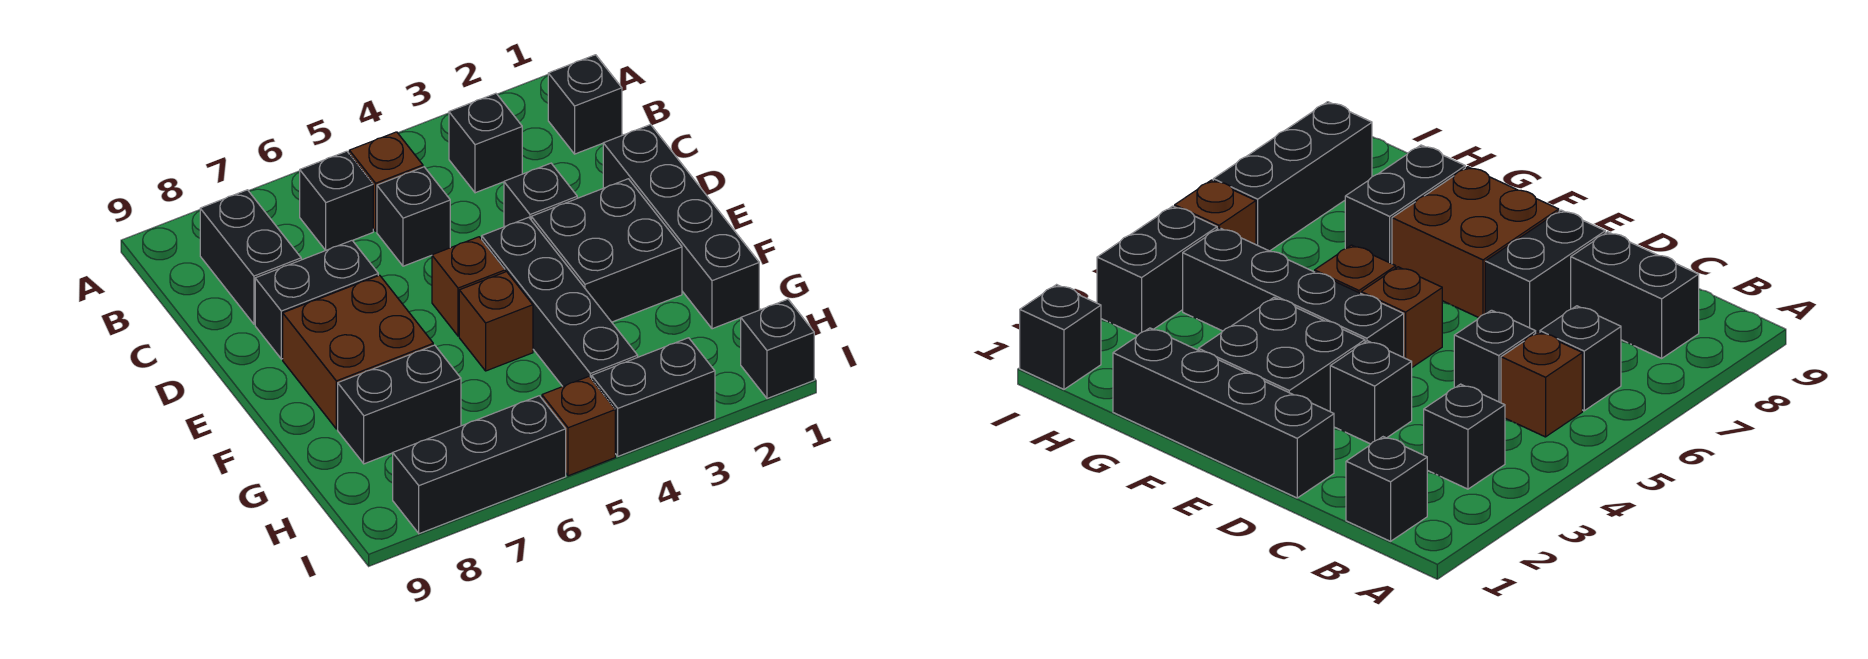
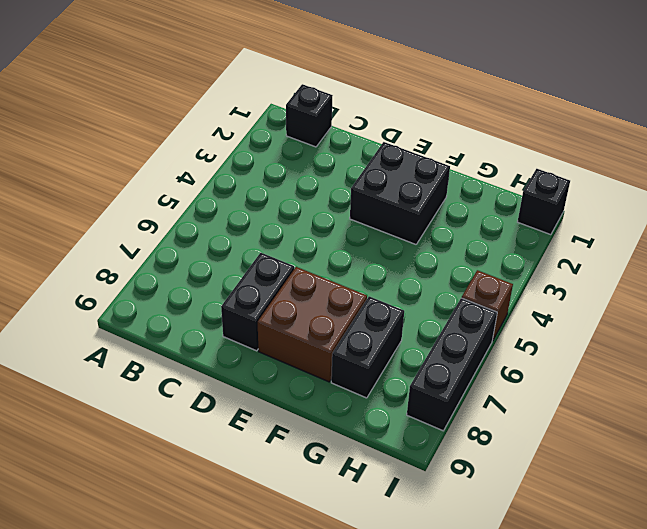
none -> black 1x1 brick [449,93,522,193]
none -> brown 1x1 brick [349,132,423,231]
none -> black 1x1 brick [300,151,373,250]

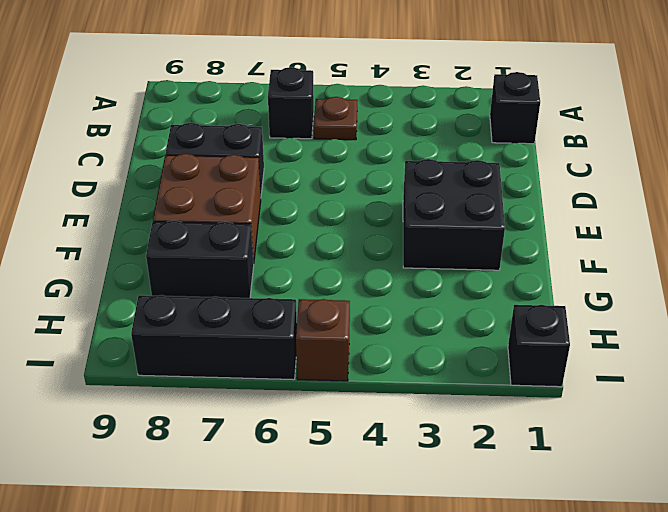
brown 1x1 plate [314,97,357,140] -> brown 1x1 brick [349,132,423,231]
none -> black 1x1 brick [449,93,522,193]
none -> black 1x2 brick [200,190,301,324]
none -> black 1x1 brick [377,167,450,266]

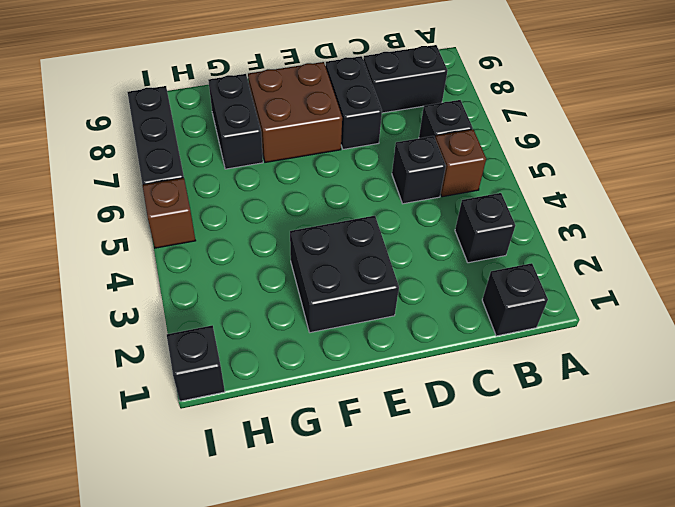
none -> black 1x4 brick [603,125,759,329]
none -> black 1x1 brick [504,163,577,227]
none -> black 1x4 brick [482,217,638,386]

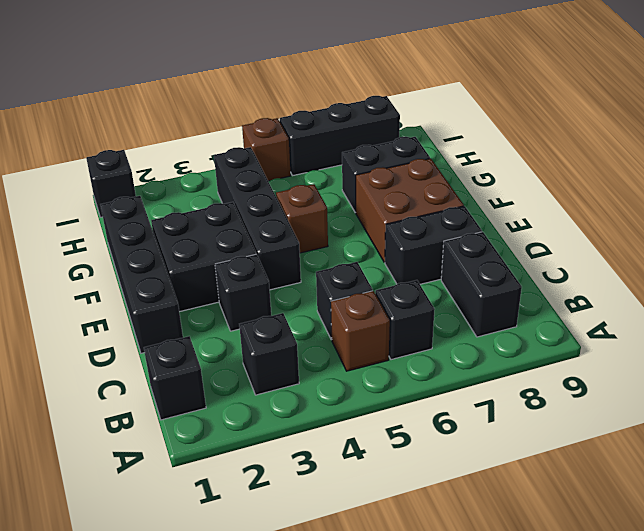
none -> brown 1x1 brick [432,237,505,336]
none -> black 1x2 brick [592,338,715,456]

